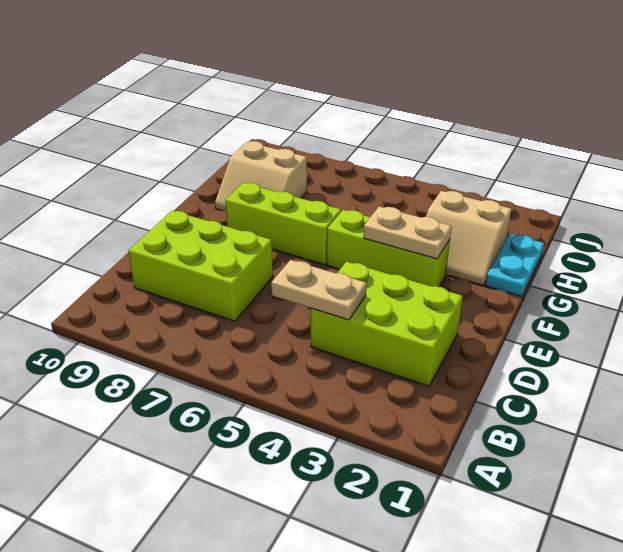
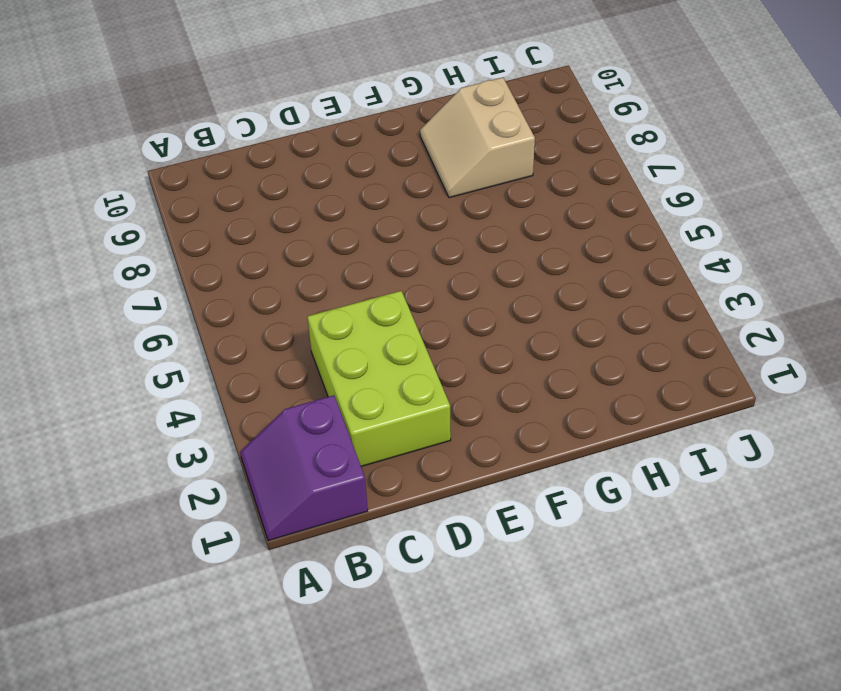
purple 2x2 slope [240,395,368,541] -> none
none -> lime 2x3 brick [129,211,273,321]
none -> lime 1x3 brick [327,210,450,287]

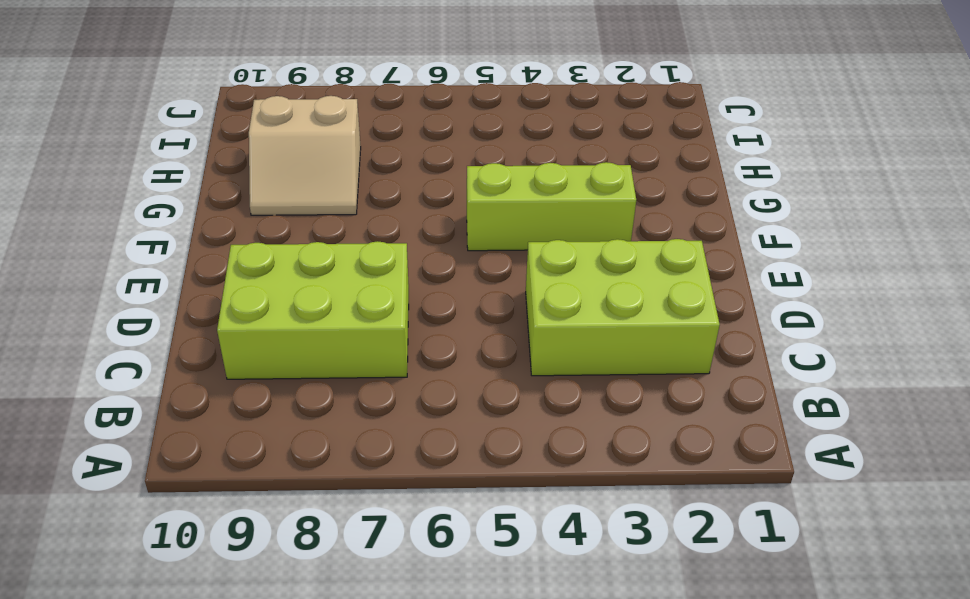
none -> lime 1x3 brick [226,183,341,265]
none -> cyan 1x2 plate [485,234,544,297]

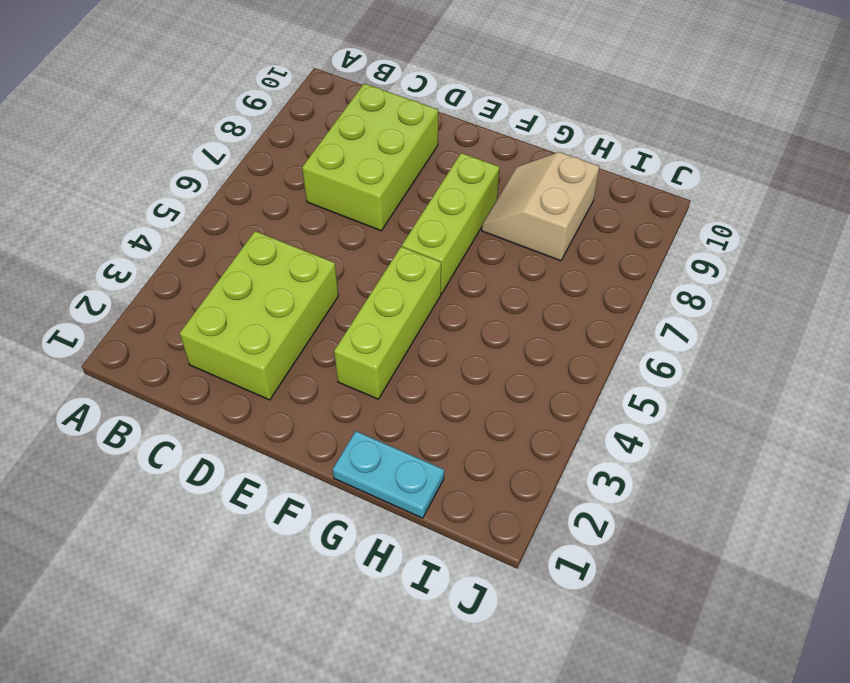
none -> tan 2x2 slope [426,191,511,285]
none -> tan 1x2 plate [271,260,367,320]

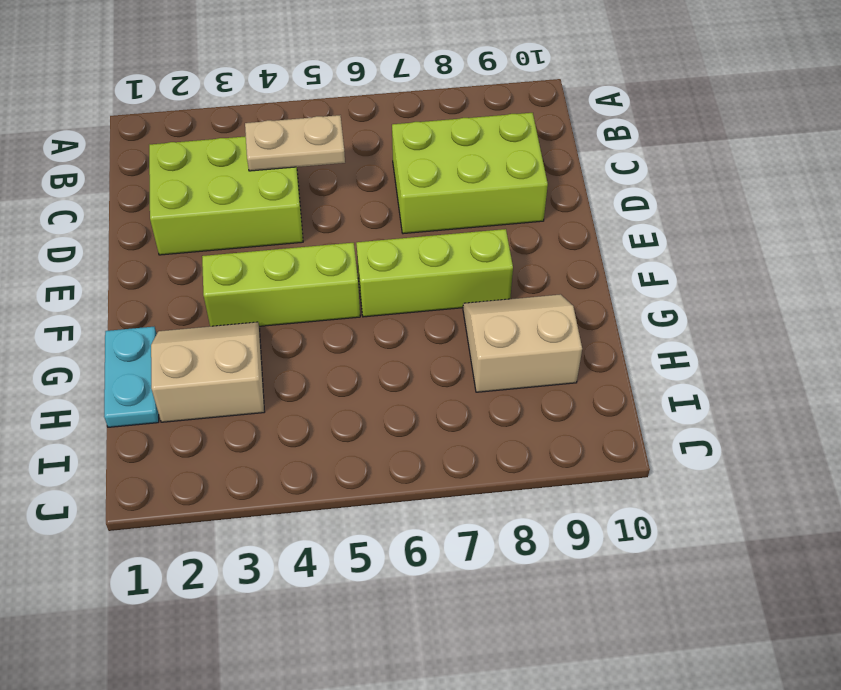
none -> tan 1x2 plate [364,206,452,259]

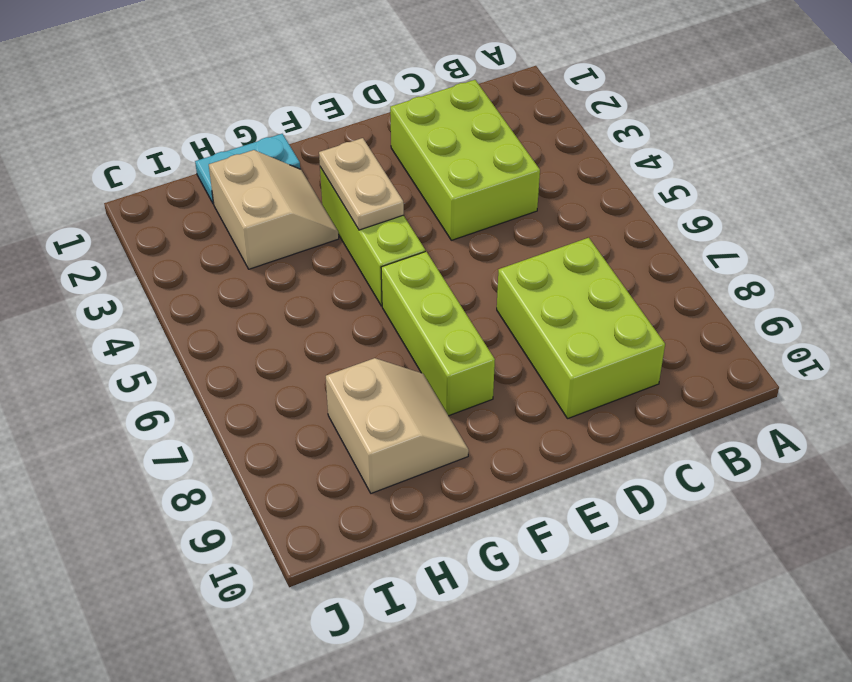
none -> tan 1x2 plate [271,260,367,320]

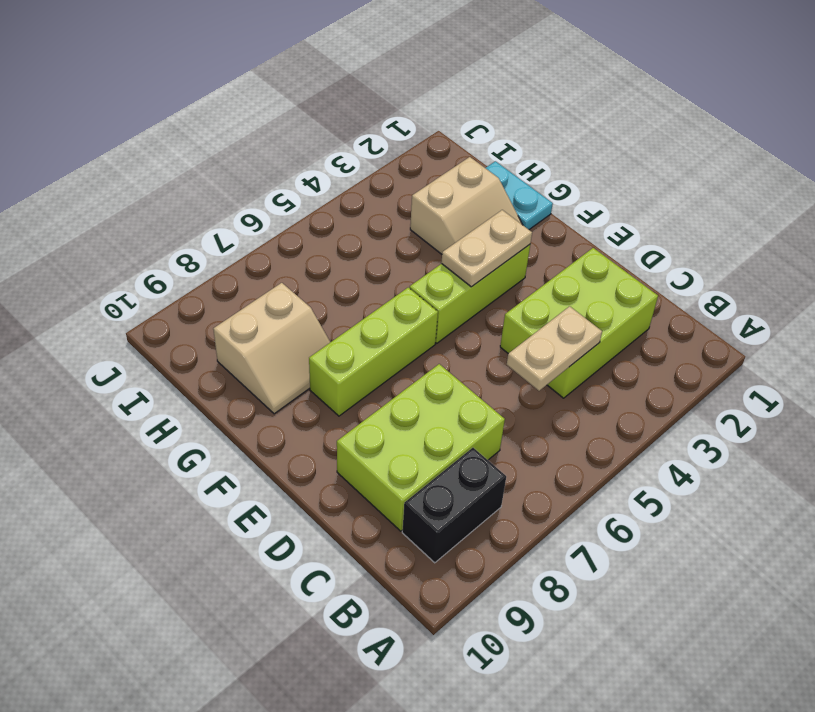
black 1x2 brick [402,448,506,563] -> none

